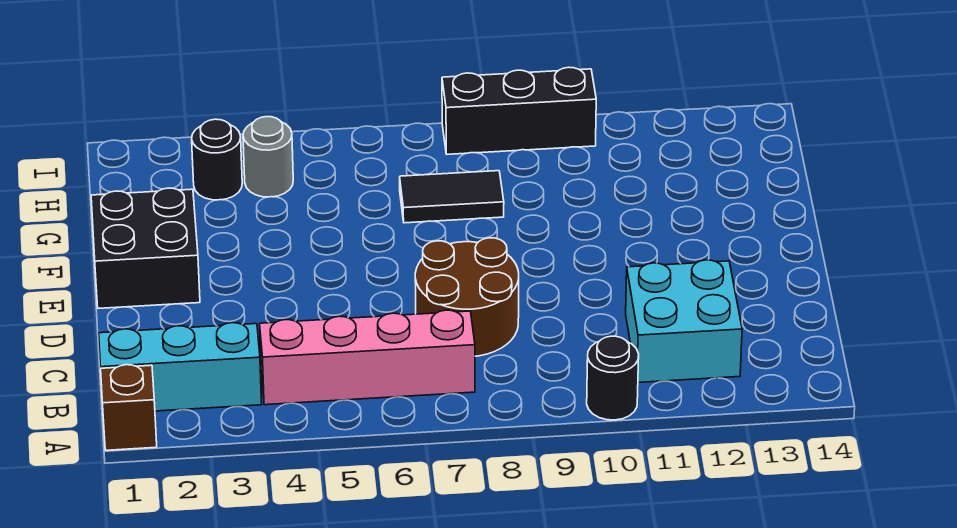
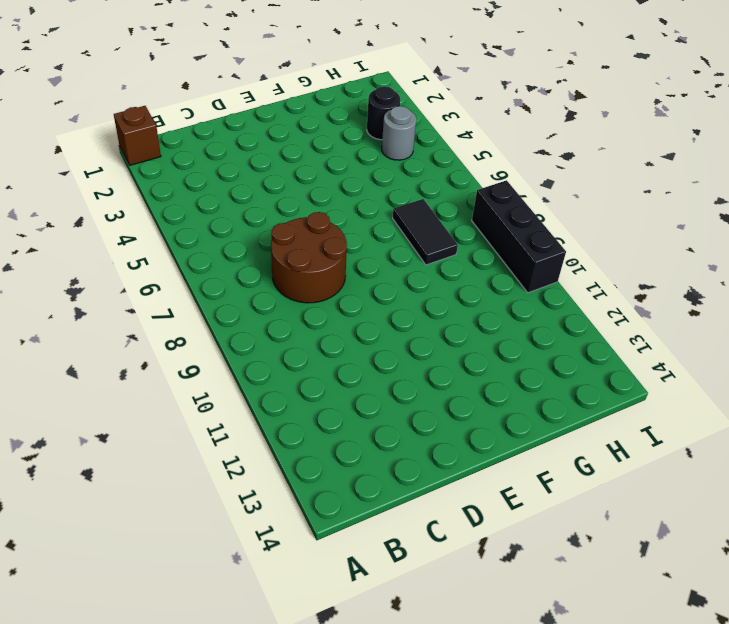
none -> black 1x1 round brick [587,336,639,420]
none -> cyan 1x3 brick [99,323,262,411]

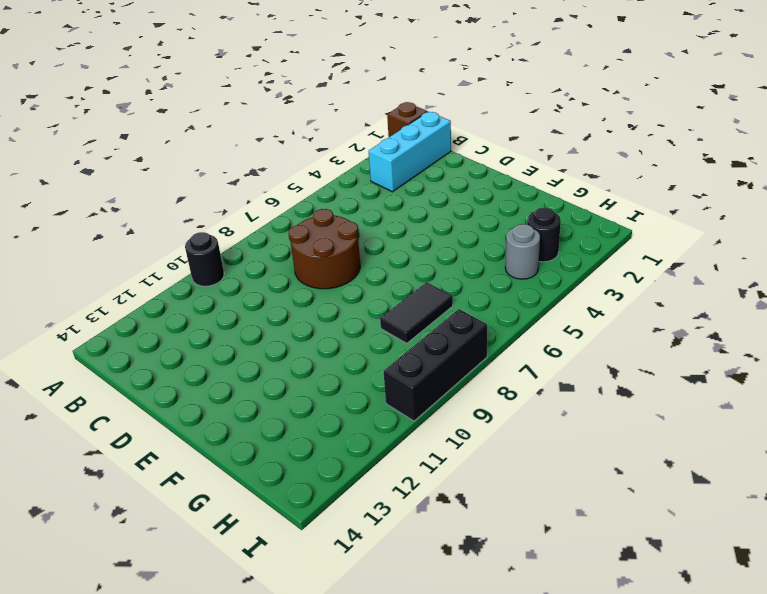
none -> pink 1x4 brick [260,310,475,405]
none -> cyan 2x2 brick [626,260,742,383]

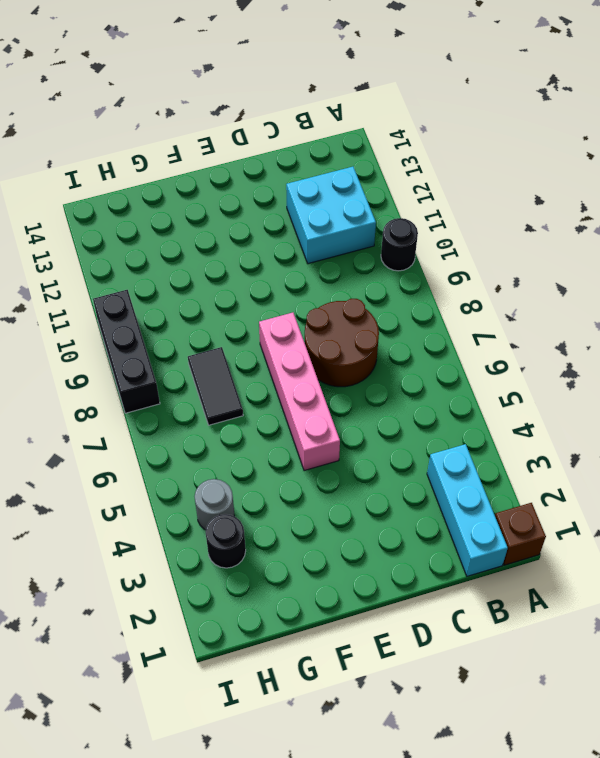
pink 1x4 brick [259,313,340,471] -> pink 1x4 brick moved to [260,310,475,405]
none -> black 2x2 brick [91,188,200,308]

